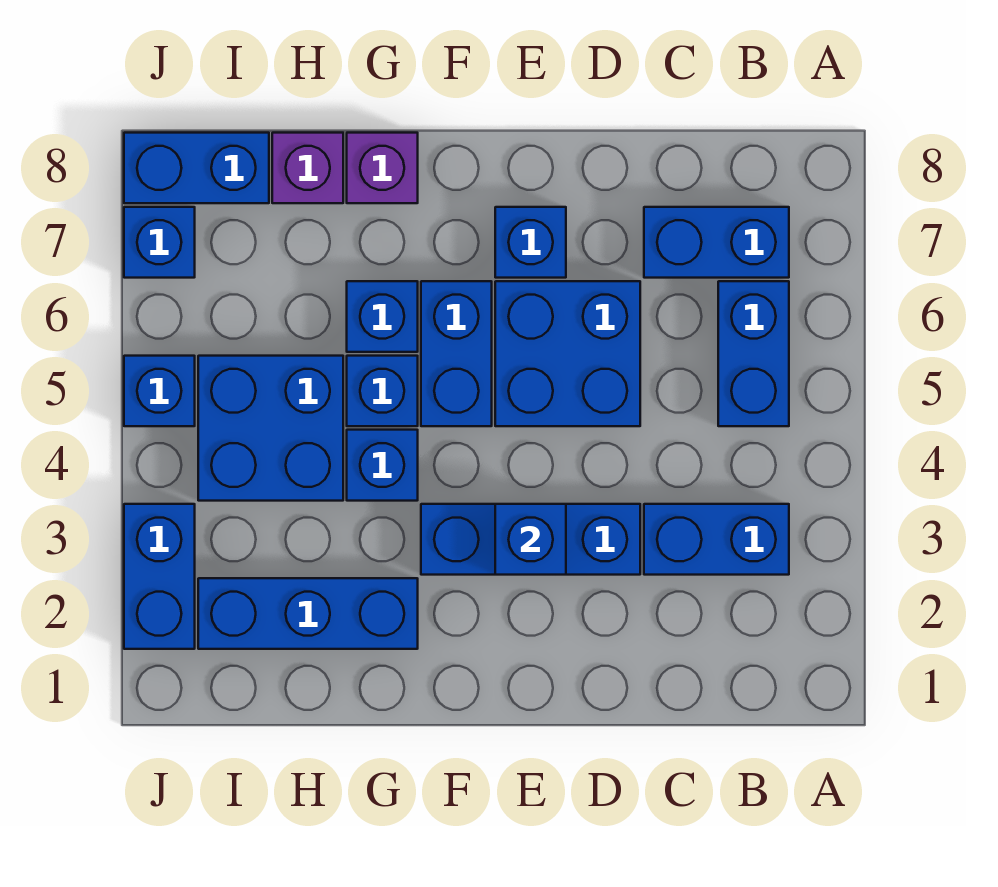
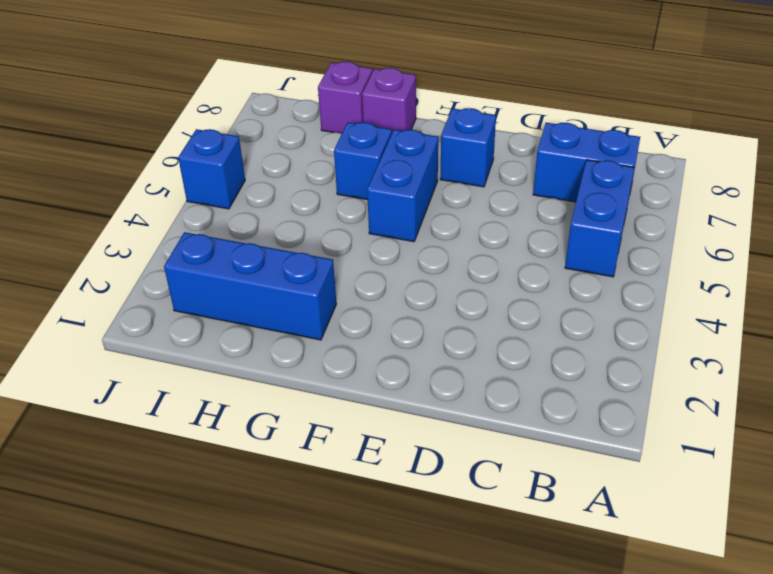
none -> blue 1x2 brick [644,504,789,575]
none -> blue 1x3 brick [421,504,640,575]
none -> blue 2x2 brick [495,281,640,426]

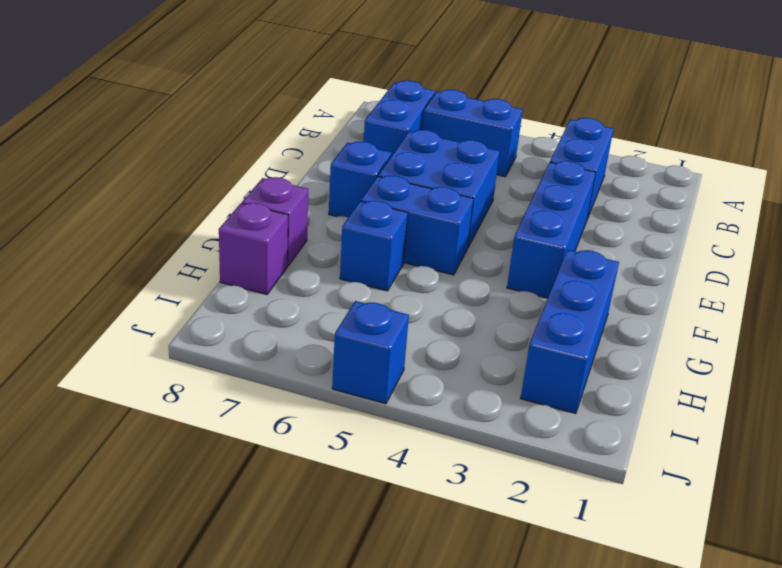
none -> blue 1x1 brick [347,430,418,501]
none -> blue 1x1 brick [347,356,418,426]
none -> blue 2x2 brick [198,356,343,501]

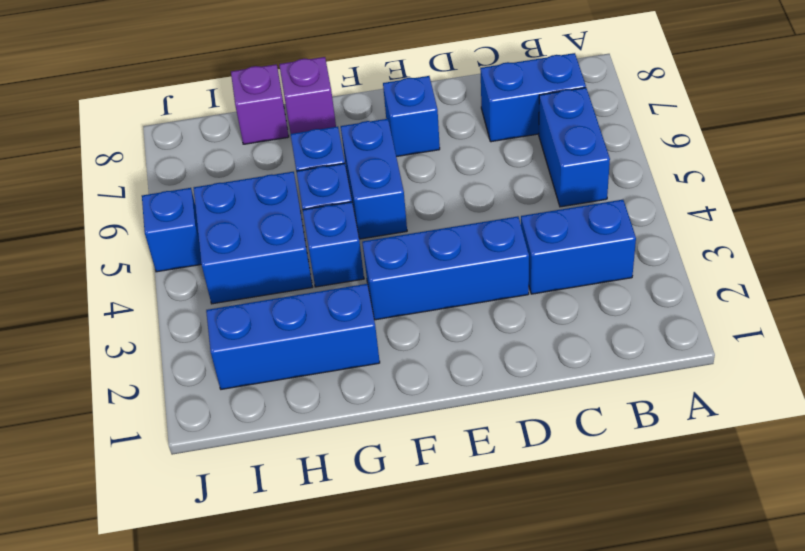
none -> blue 2x2 brick [495,281,640,426]
none -> blue 1x2 brick [124,133,269,203]
none -> blue 1x2 brick [124,504,195,649]

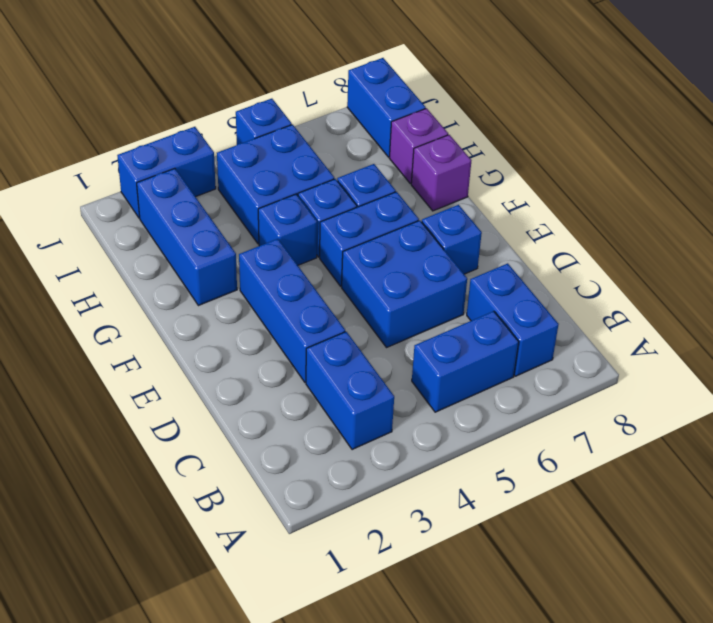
none -> blue 1x1 brick [124,207,195,278]
none -> blue 1x1 brick [495,504,566,575]

